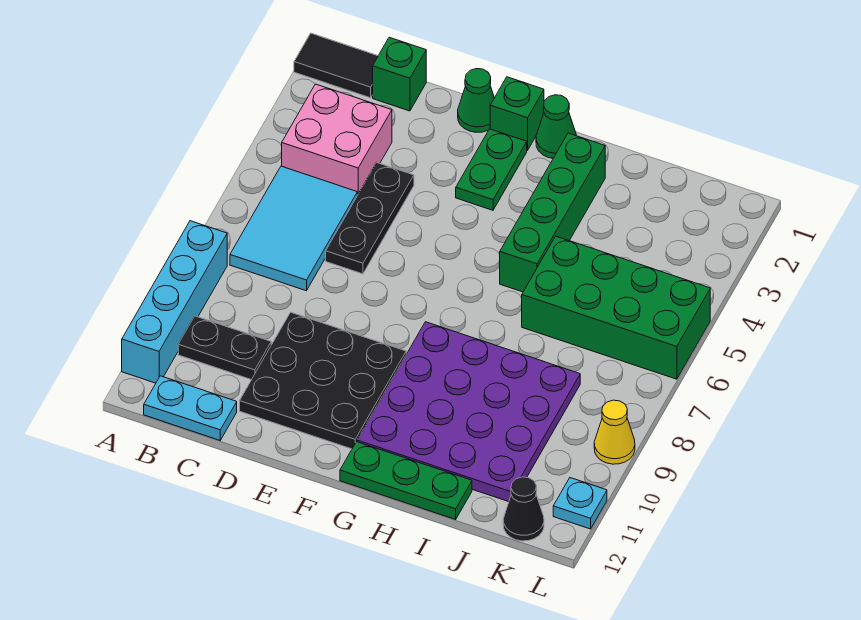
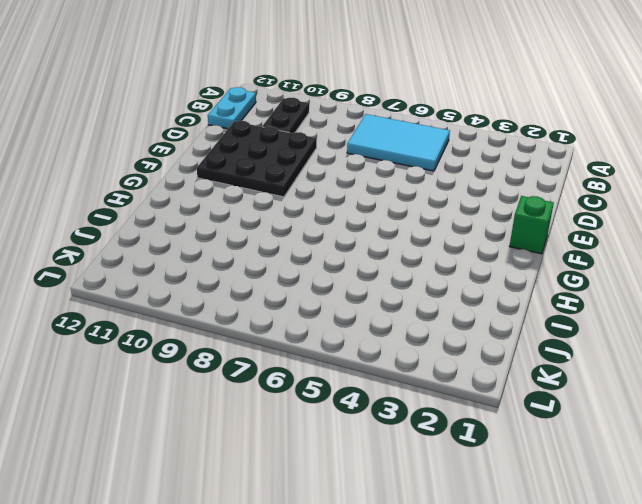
none -> black 1x2 tile [294,33,378,98]
none -> cyan 1x4 brick [122,221,227,383]
none -> pink 2x2 brick [282,84,392,195]

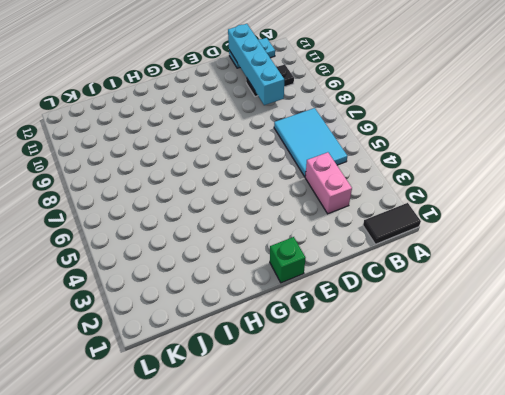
pink 1x2 brick [305,152,352,214] -> pink 2x2 brick [282,84,392,195]
cyan 1x4 brick [228,24,284,105] -> cyan 1x4 brick moved to [122,221,227,383]
none -> green 1x1 brick [373,37,426,111]
none -> black 1x3 plate [326,163,414,274]
none -> black 3x3 plate [240,312,406,449]

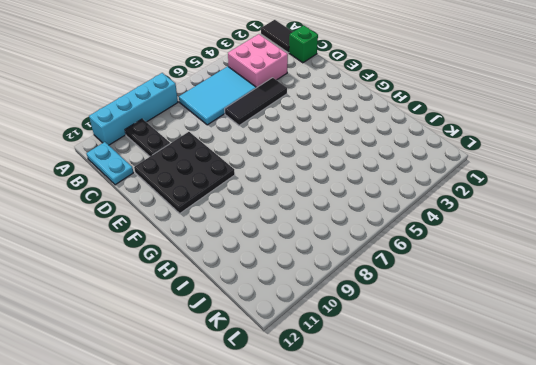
black 1x3 tile [225,78,287,126] -> black 1x3 plate [326,163,414,274]
none -> green 1x1 cone [458,69,494,132]
none -> green 1x1 brick [490,77,544,150]
none -> green 1x2 plate [456,129,527,210]

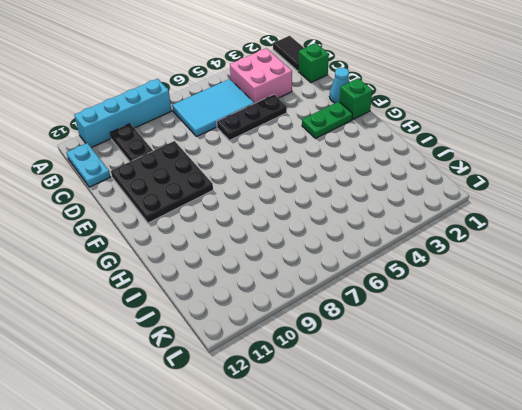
cyan 1x1 cone [329,68,349,103] -> green 1x1 cone [458,69,494,132]
none -> green 1x1 cone [536,95,576,158]
none -> purple 4x4 plate [357,322,580,502]
none -> green 1x3 plate [340,442,472,519]

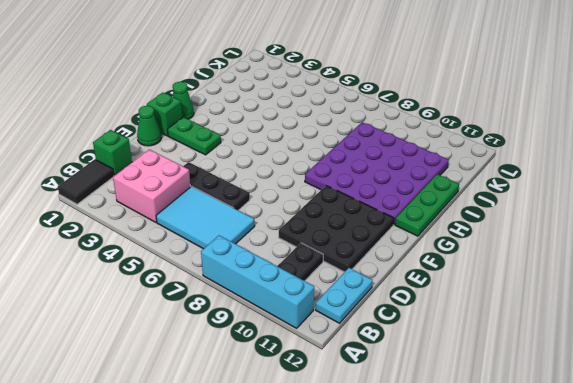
none -> green 1x4 brick [500,133,605,292]
none -> green 2x4 brick [522,236,710,379]
none -> black 1x1 cone [503,477,544,541]

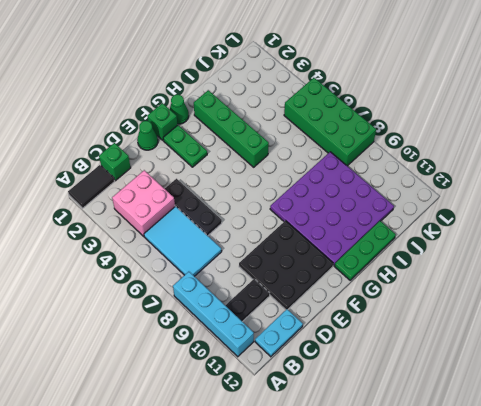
green 2x4 brick [284,78,376,166] -> green 2x4 brick turned to [522,236,710,379]
none -> black 1x1 cone [503,477,544,541]
none -> yellow 1x1 cone [594,400,635,464]
none -> cyan 1x1 plate [553,478,607,529]

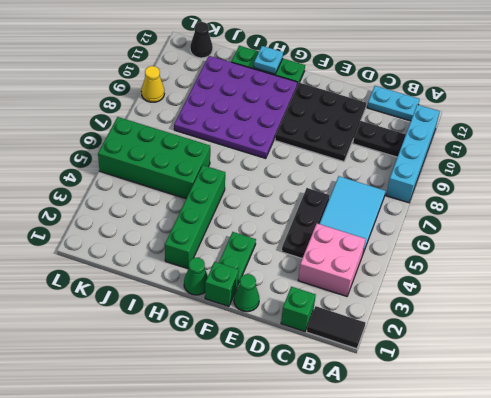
cyan 1x1 plate [254,46,283,74] -> cyan 1x1 plate moved to [553,478,607,529]

